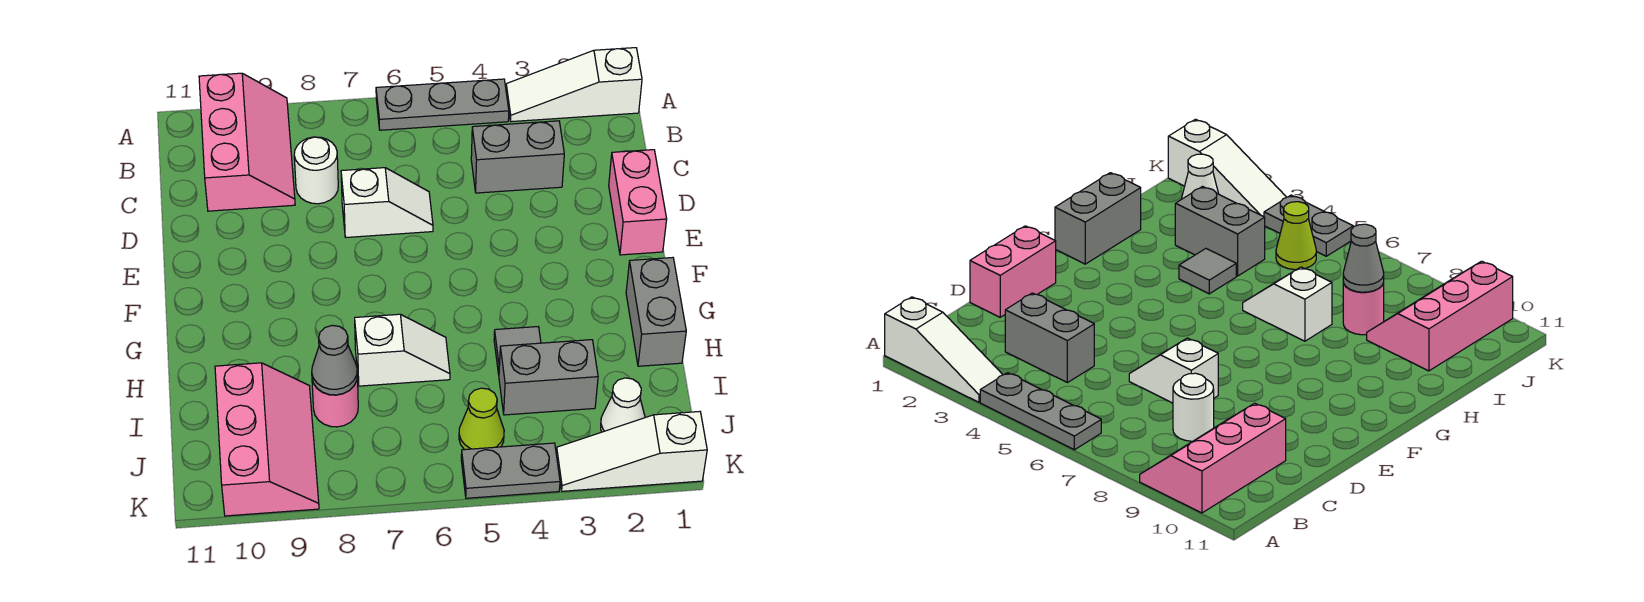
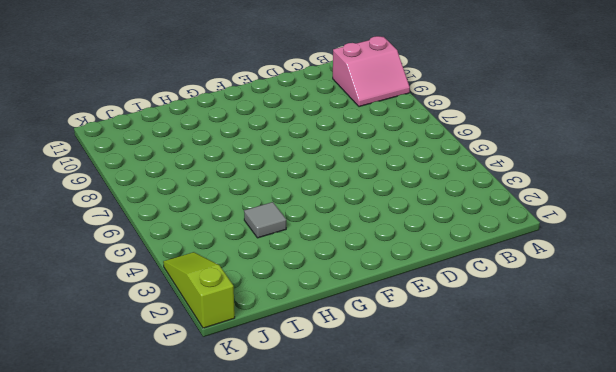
pink 2x2 slope [333,36,410,107] -> pink 2x3 slope [199,73,295,211]
lime 1x3 slope [163,252,235,328] -> white 1x3 slope [556,412,707,491]
none -> white 1x3 slope [506,48,642,122]
none -> grey 1x3 plate [376,79,509,130]
none -> grey 1x2 brick [471,121,564,193]

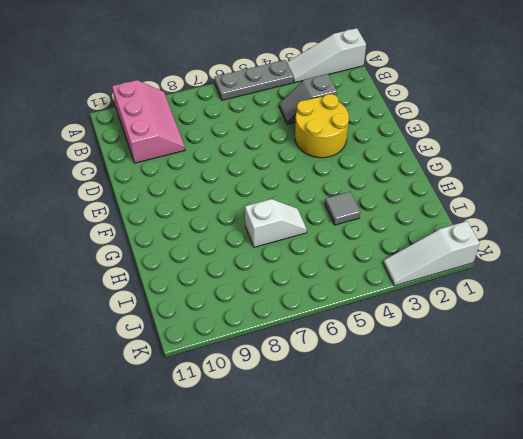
grey 1x2 slope [279,74,337,125] -> grey 1x2 brick [471,121,564,193]
yellow 2x2 round brick [295,94,349,158] -> none
none -> white 1x1 round brick [294,137,338,204]
none -> pink 1x2 brick [609,150,667,255]
none -> white 1x2 slope [341,168,433,237]

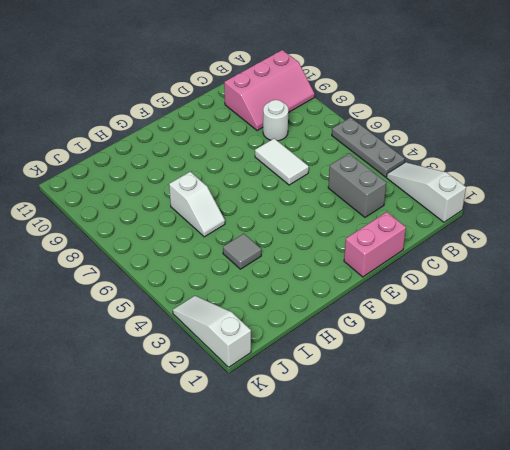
white 1x2 tile [255,139,309,185] -> white 1x2 slope [341,168,433,237]
none -> grey 1x2 brick [626,258,686,366]
none -> grey 1x2 brick [499,340,598,415]
none -> pink 1x1 round brick [312,376,358,427]

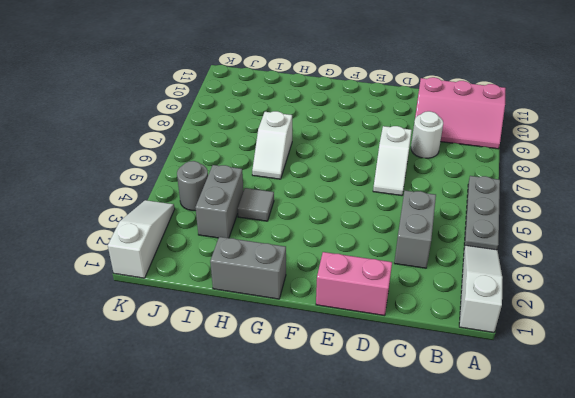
grey 1x1 round brick [177,161,208,211] -> none
none -> pink 1x1 round brick [312,376,358,427]
none -> pink 2x3 slope [215,363,319,516]
none -> white 1x1 cone [601,378,645,432]

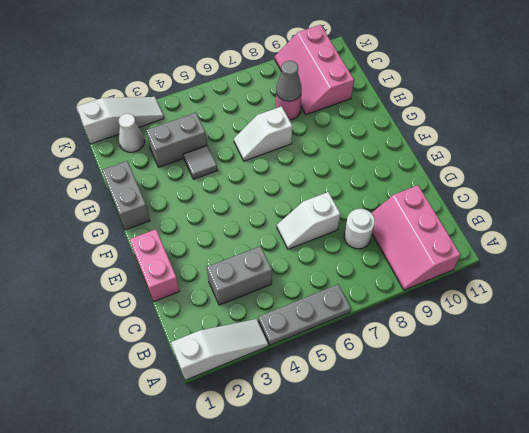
none -> lime 1x1 cone [459,388,504,450]
none -> grey 1x2 plate [461,443,560,498]

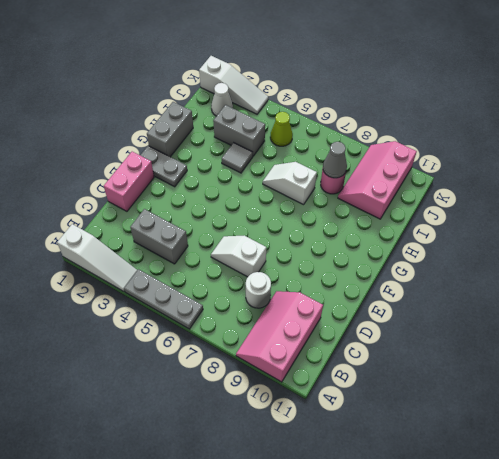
grey 1x2 plate [140,146,187,187] -> grey 1x2 plate moved to [461,443,560,498]

